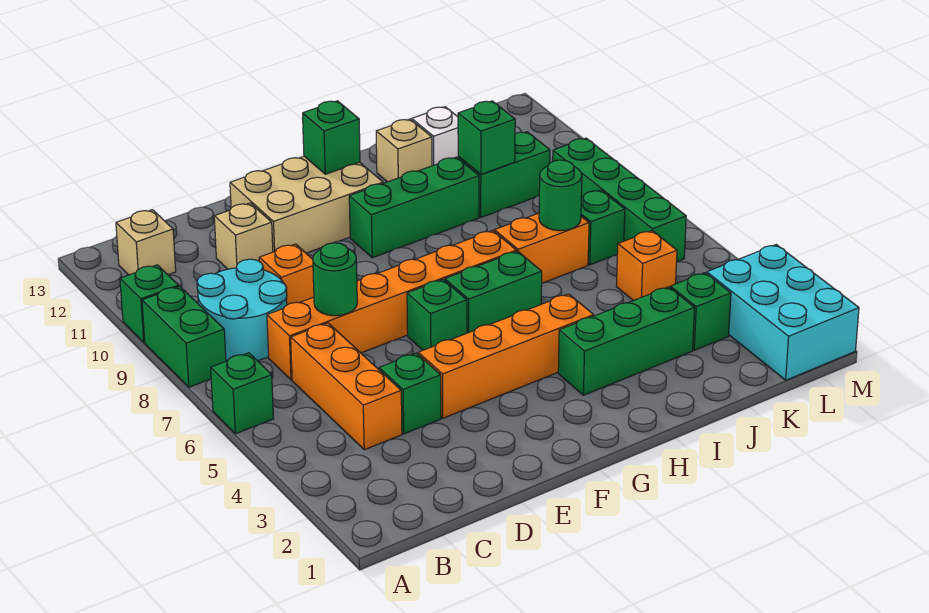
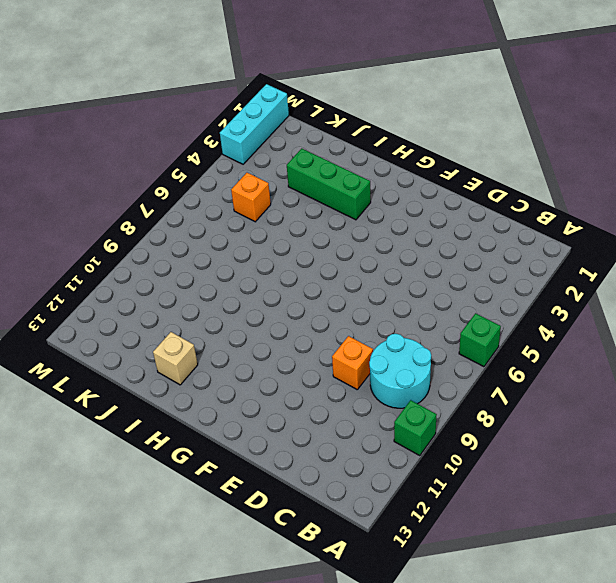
cyan 1x3 brick [220,84,289,164] -> cyan 2x3 brick [707,245,859,380]
none -> green 1x2 brick [142,286,226,387]
none -> tan 1x1 brick [116,210,176,275]
none -> orange 1x3 brick [291,323,402,450]

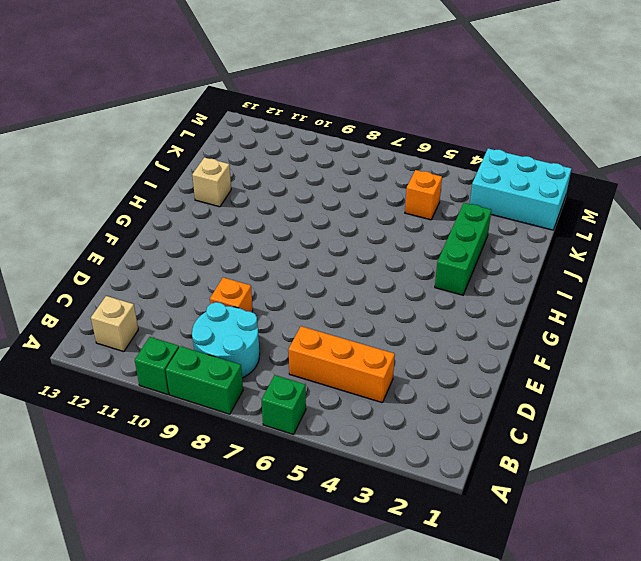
none -> orange 1x6 brick [267,230,516,380]
none -> green 1x1 brick [379,353,441,434]
none -> tan 1x1 brick [214,203,273,269]

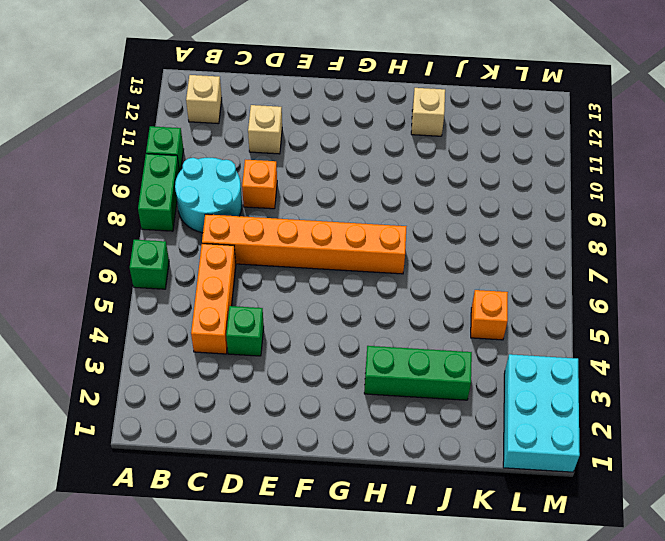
none -> orange 1x4 brick [418,294,594,418]
none -> tan 2x3 brick [230,156,383,253]
none -> green 1x1 brick [407,280,467,350]

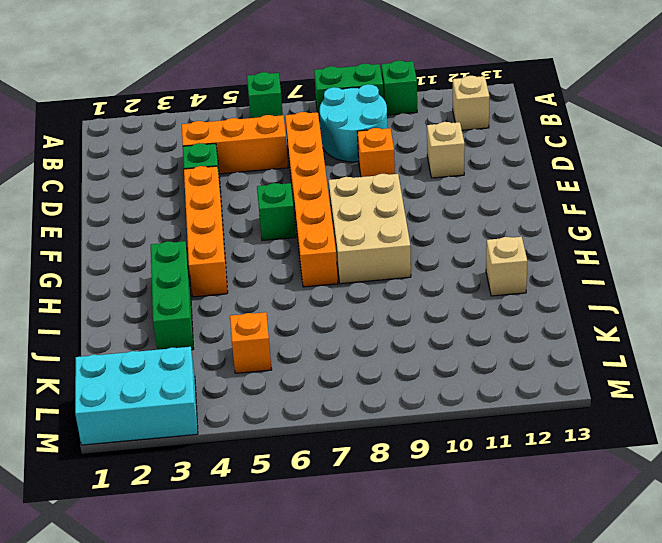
tan 2x3 brick [329,174,411,284] -> tan 2x3 brick moved to [230,156,383,253]
none -> green 1x2 brick [445,251,542,333]
none -> green 1x3 brick [349,157,479,258]
none -> orange 1x2 brick [494,213,589,283]

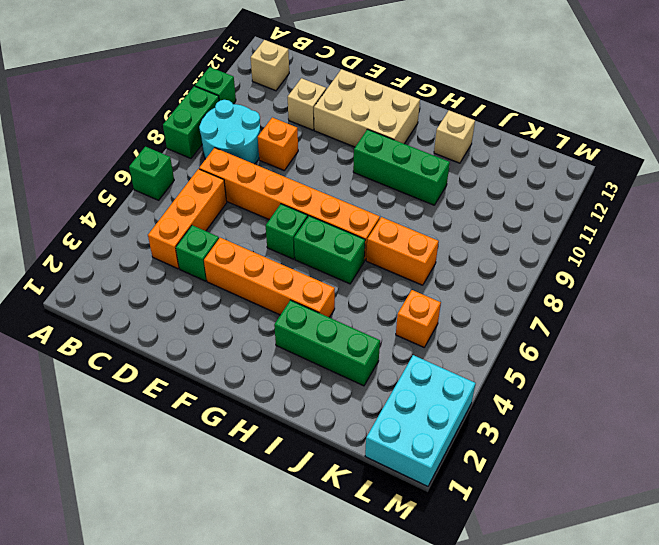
none -> green 1x2 brick [458,132,550,217]
none -> white 1x1 brick [412,107,458,166]
none -> green 1x1 brick [670,273,731,350]

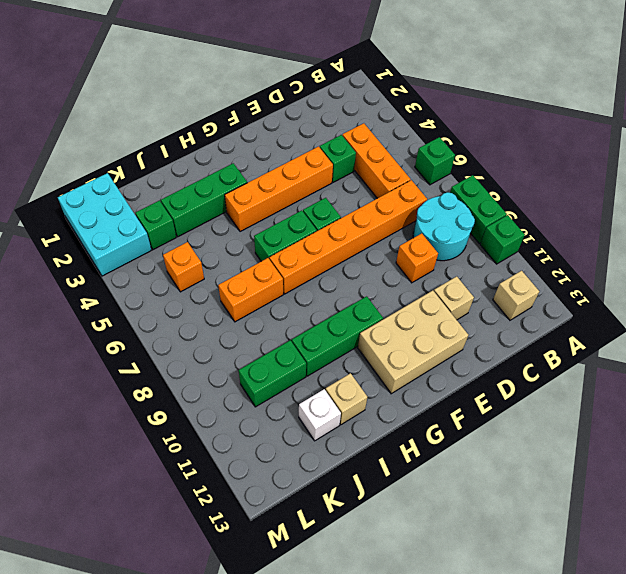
none -> green 1x1 brick [581,190,625,265]
none -> green 1x4 brick [553,138,686,262]
none -> green 1x1 round brick [313,243,357,316]

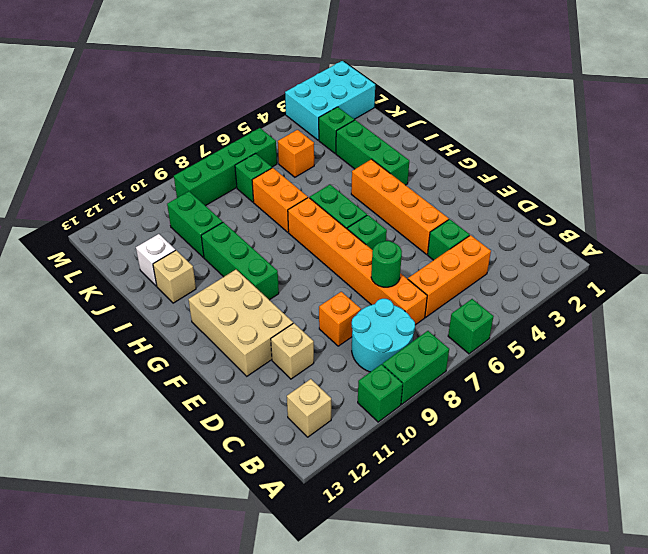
none -> green 1x1 brick [303,101,360,174]
none -> green 1x1 round brick [539,160,582,231]
none -> green 1x1 brick [458,101,515,174]

